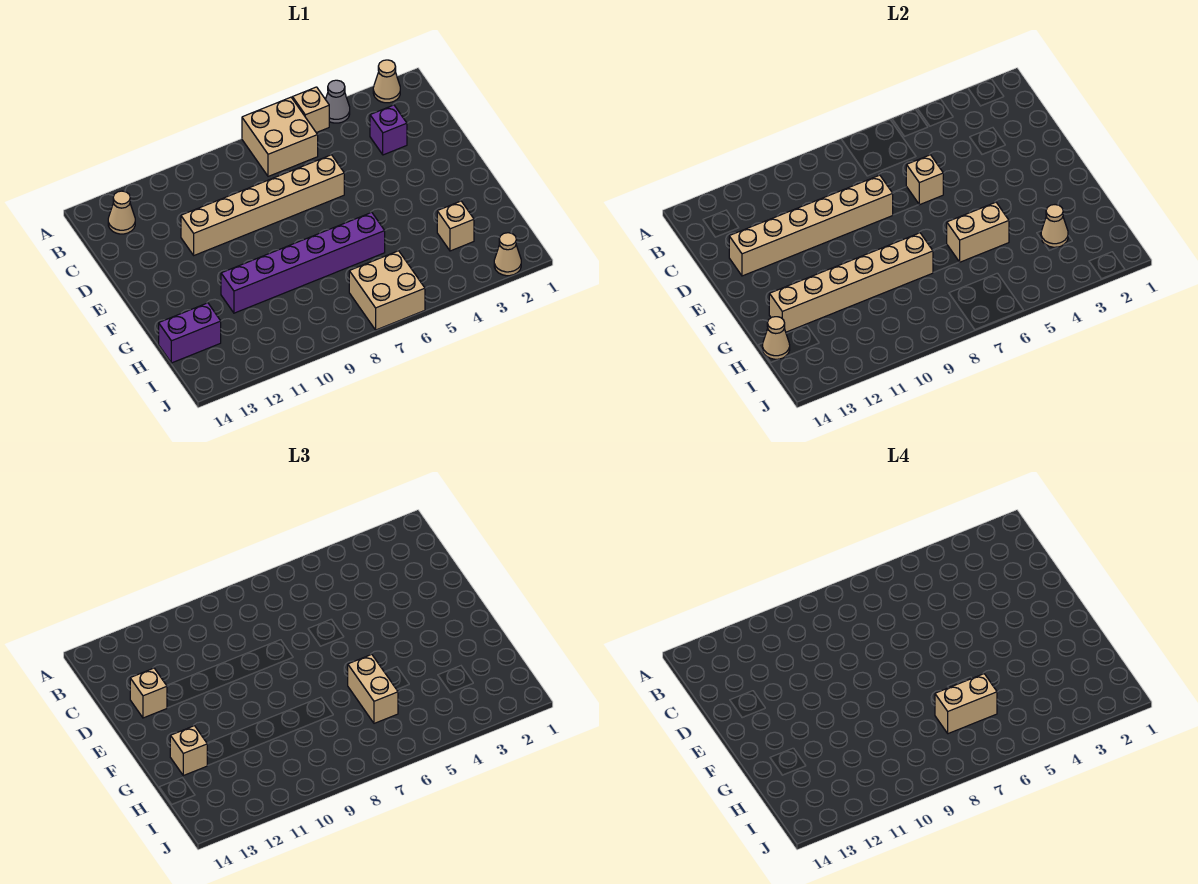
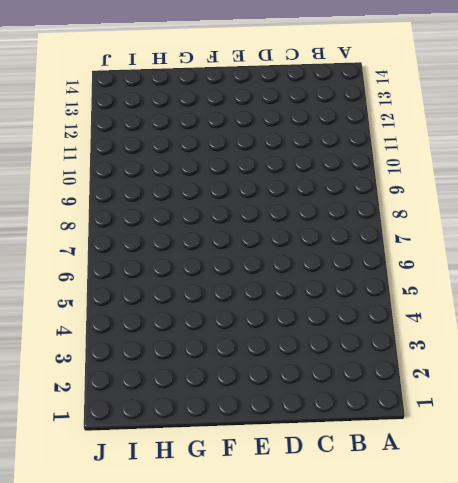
none -> tan 1x1 cone [373,60,400,103]
none -> grey 1x1 cone [325,80,350,123]
none -> tan 1x1 brick [293,87,329,133]

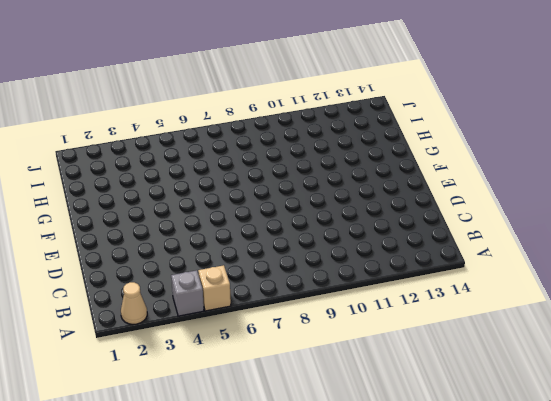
grey 1x1 brick [171,270,204,316] -> grey 1x1 cone [325,80,350,123]
none -> tan 2x2 brick [242,97,318,176]
none -> tan 1x1 cone [108,191,135,234]
none -> purple 1x1 brick [370,105,407,155]

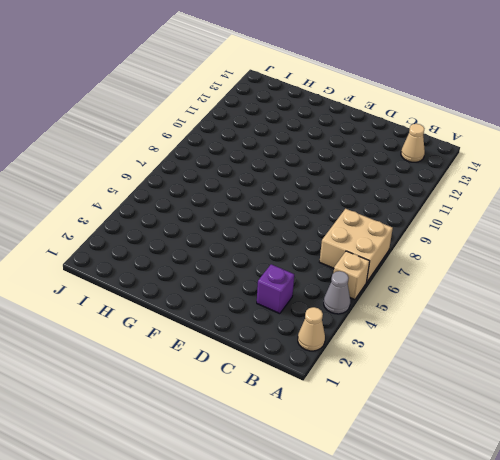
none -> tan 1x6 brick [181,155,344,255]
none -> purple 1x6 brick [221,212,385,313]
none -> tan 1x1 brick [437,201,474,251]

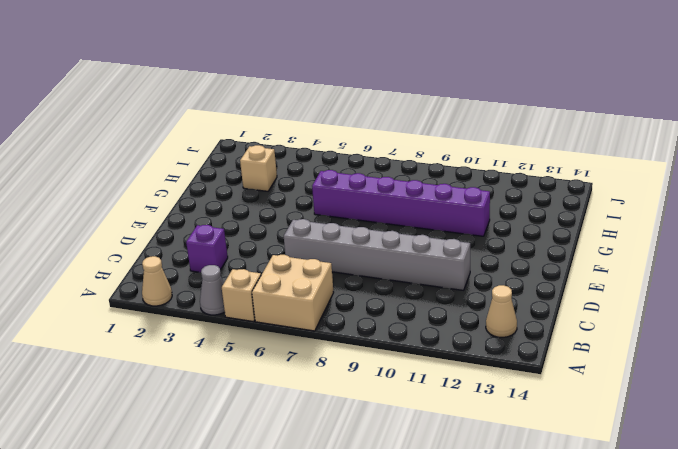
grey 1x6 brick [284,219,470,290] -> tan 1x6 brick [181,155,344,255]
none -> purple 1x2 brick [159,303,221,363]
none -> tan 2x2 brick [349,251,425,330]
none -> tan 1x1 cone [494,233,521,276]

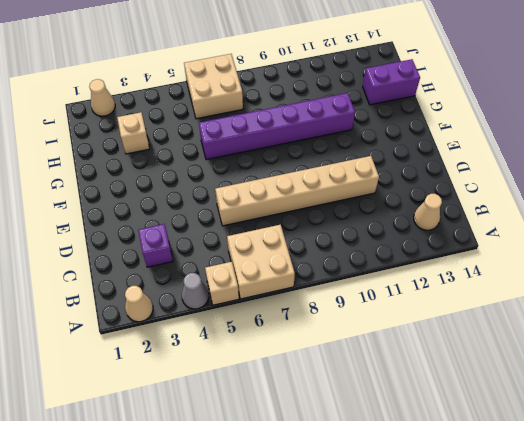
none -> tan 1x1 brick [906,155,943,205]
none -> tan 1x6 brick [729,175,893,276]
none -> tan 1x2 brick [947,202,1009,262]

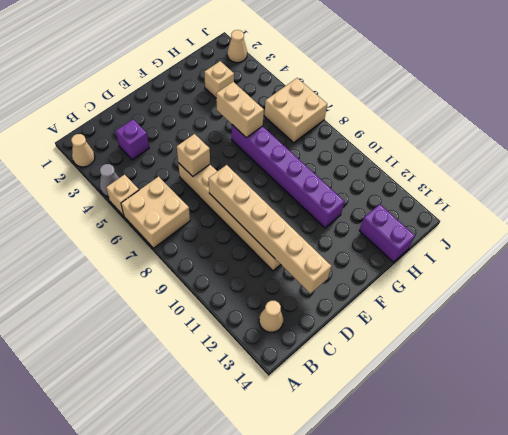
none -> tan 1x6 brick [769,233,933,332]
none -> tan 1x1 cone [1041,205,1068,247]
none -> tan 1x1 cone [763,317,790,359]

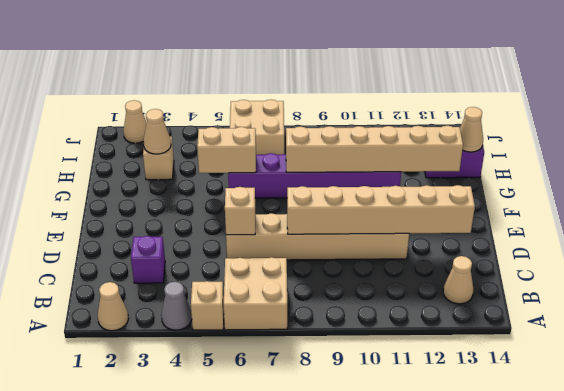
none -> tan 1x1 brick [130,668,167,718]
none -> tan 1x2 brick [348,654,398,723]
none -> tan 1x1 brick [170,726,207,776]

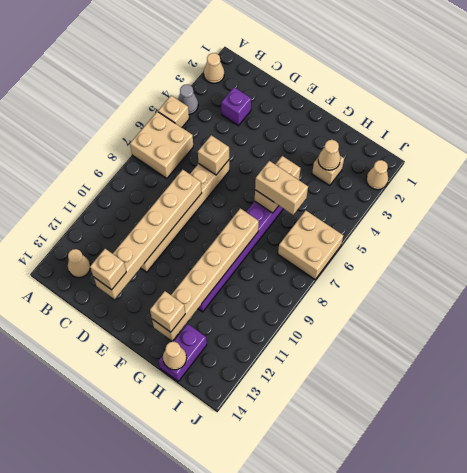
none -> tan 1x2 brick [935,674,997,734]

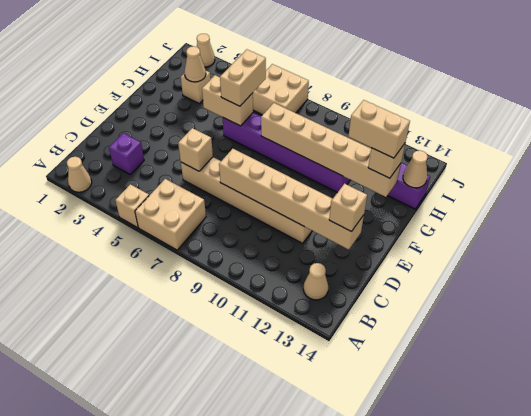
tan 1x2 brick [348,100,410,158] -> tan 1x2 brick moved to [935,674,997,734]
none -> grey 1x1 cone [325,80,350,123]

